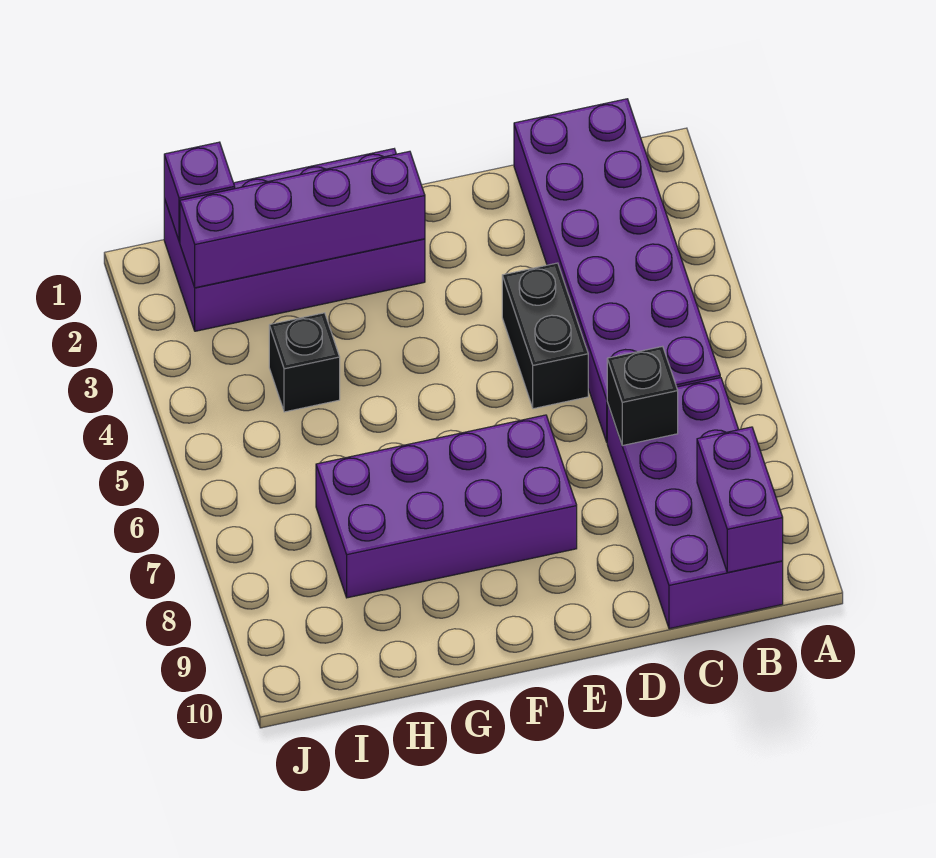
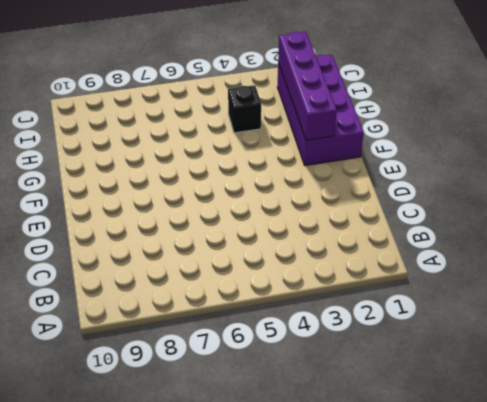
none -> purple 2x6 brick [514,99,720,442]
none -> purple 2x4 brick [607,378,783,629]

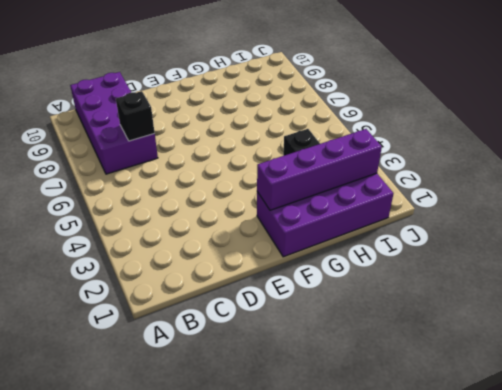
none -> purple 2x6 brick [514,99,720,442]
none -> black 1x2 brick [502,263,588,409]

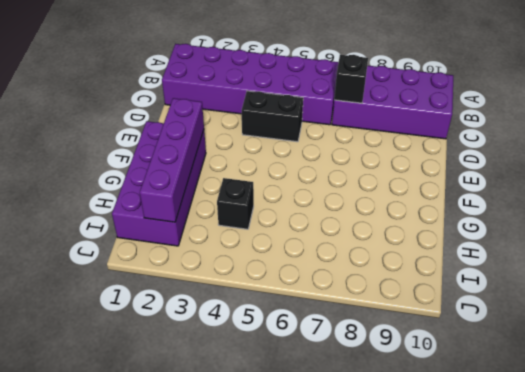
none -> purple 2x4 brick [316,415,577,598]
none -> purple 1x2 brick [697,427,783,573]

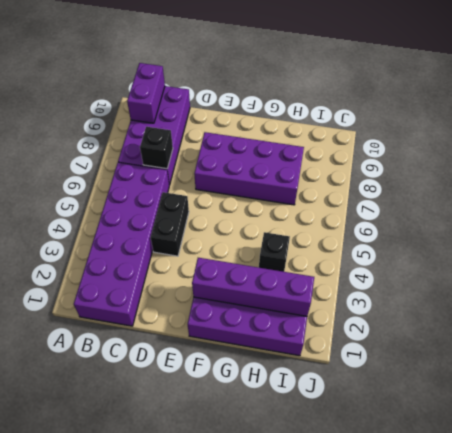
none -> purple 1x1 brick [164,142,235,241]

